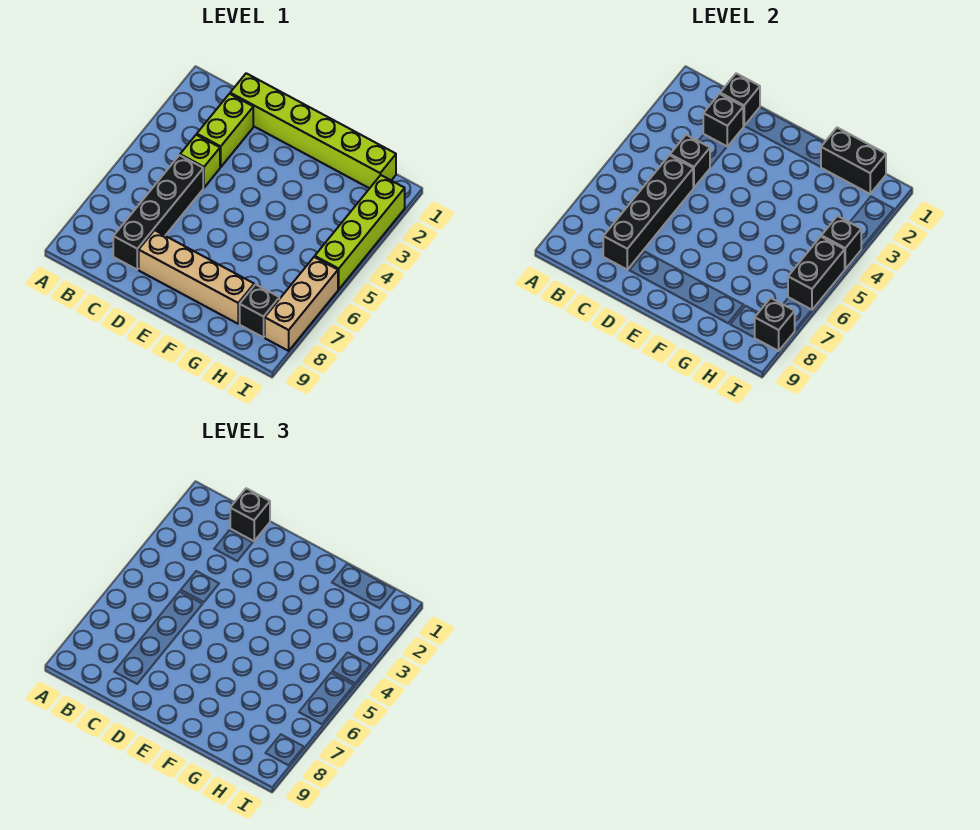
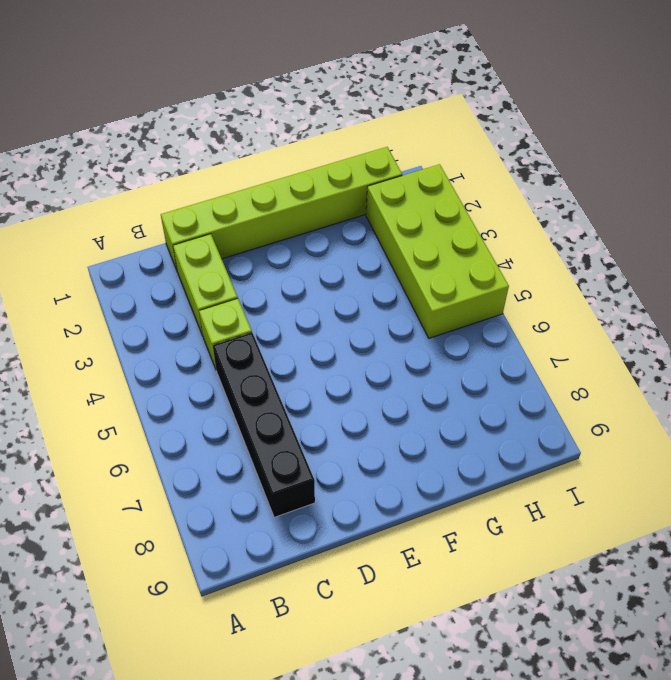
lime 2x4 brick [366,164,509,338] -> lime 1x4 brick [315,175,405,289]
none -> tan 1x4 brick [139,230,254,324]
none -> black 1x1 brick [240,284,279,337]
none -> tan 1x3 brick [265,257,338,351]

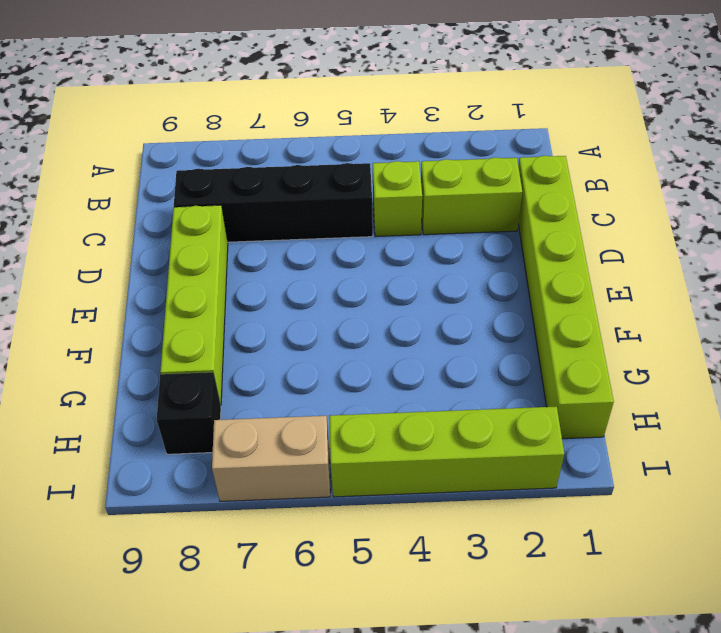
lime 1x4 brick [160,205,228,405] -> tan 1x4 brick [139,230,254,324]
tan 1x2 brick [212,416,330,501] -> tan 1x3 brick [265,257,338,351]
none -> black 1x1 brick [720,73,760,126]
none -> black 1x1 brick [703,94,743,147]
none -> black 1x1 brick [670,135,710,188]

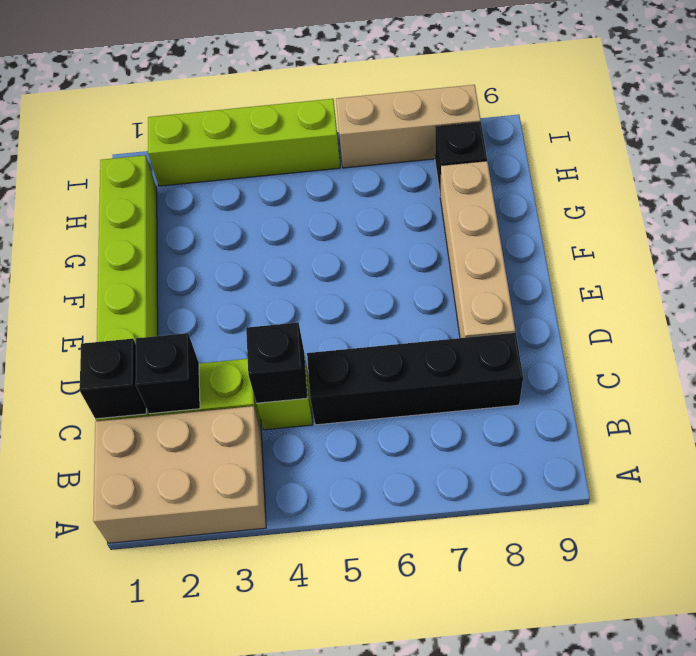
tan 2x3 brick [93,406,266,543] -> none
none -> black 1x4 brick [603,155,693,269]
none -> black 1x2 brick [821,128,886,194]
none -> black 1x1 brick [821,216,861,269]

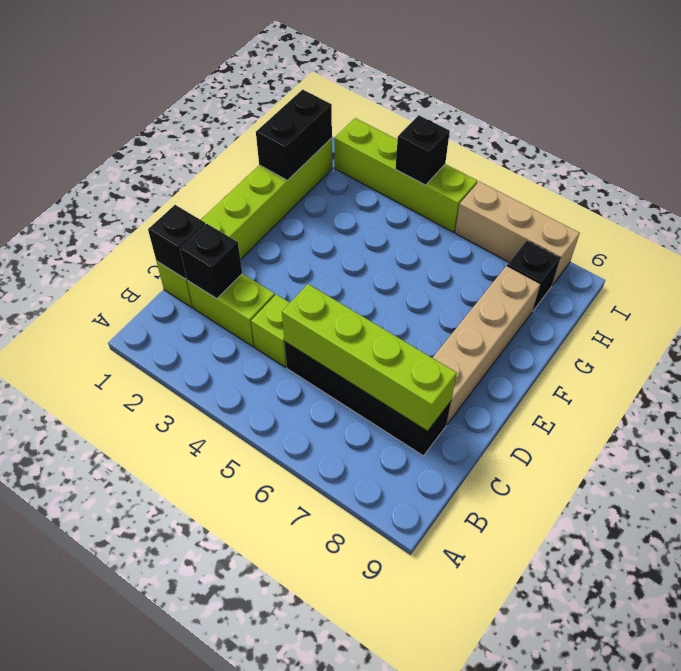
lime 1x4 brick [282,284,457,431] -> black 1x4 brick [603,155,693,269]
none -> black 1x1 brick [670,135,710,188]
none -> black 1x2 brick [788,237,845,310]
none -> black 1x1 brick [755,298,795,351]

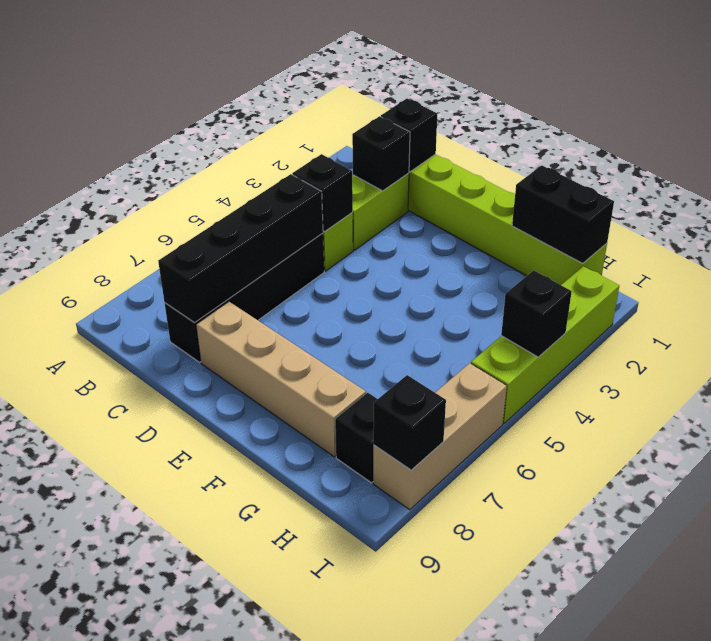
none -> black 1x2 brick [788,237,845,310]
none -> black 1x1 brick [230,488,270,541]

